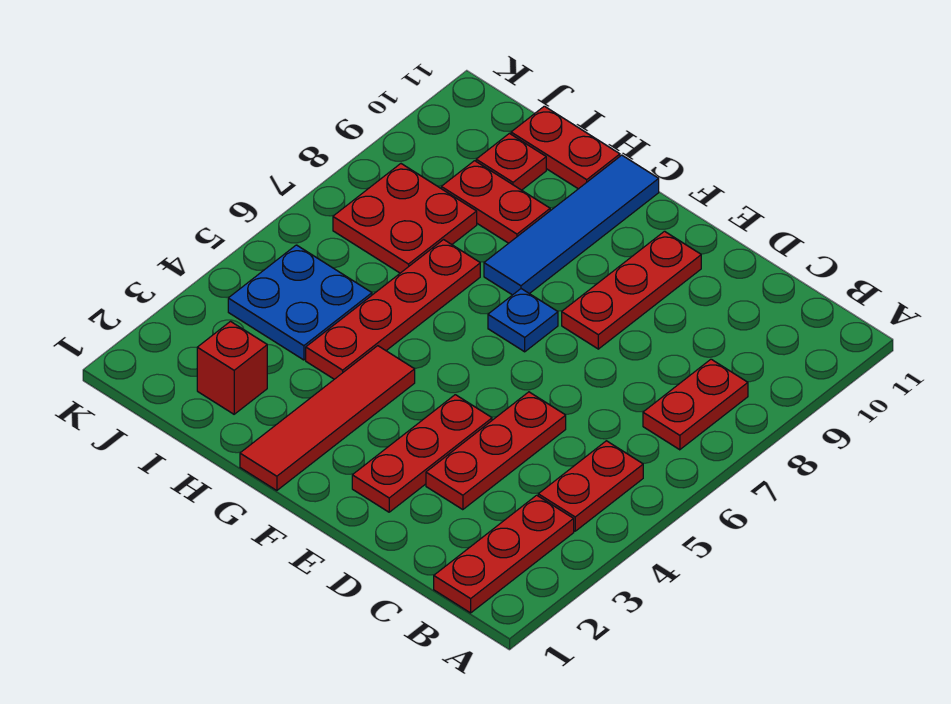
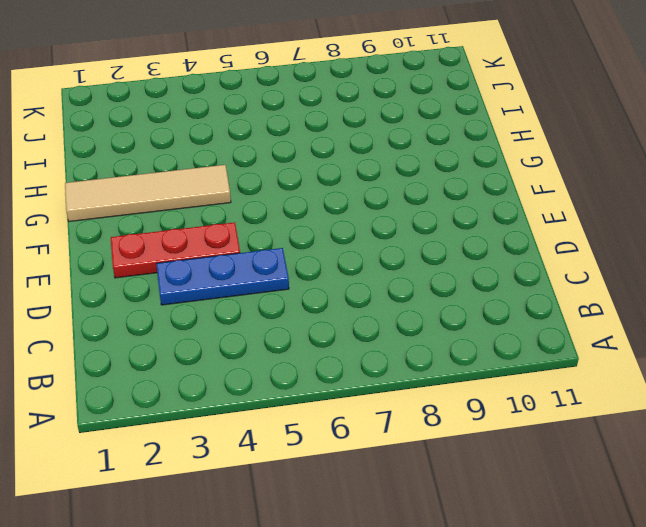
blue 1x3 plate [156,248,289,305] -> red 1x3 plate [426,392,566,510]
tan 1x4 tile [65,165,231,222] -> red 1x4 tile [240,346,415,491]
none -> red 1x3 plate [434,495,574,613]
none -> red 1x2 plate [538,441,643,531]
none -> red 1x2 plate [643,359,748,450]

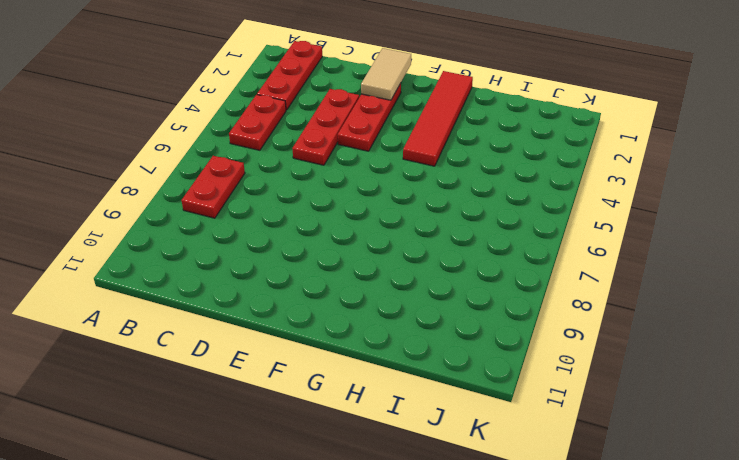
tan 1x2 tile [361,48,411,100] -> none
none -> red 1x3 plate [562,231,701,349]
none -> blue 1x1 plate [488,289,558,352]
none -> blue 1x4 tile [484,155,659,295]

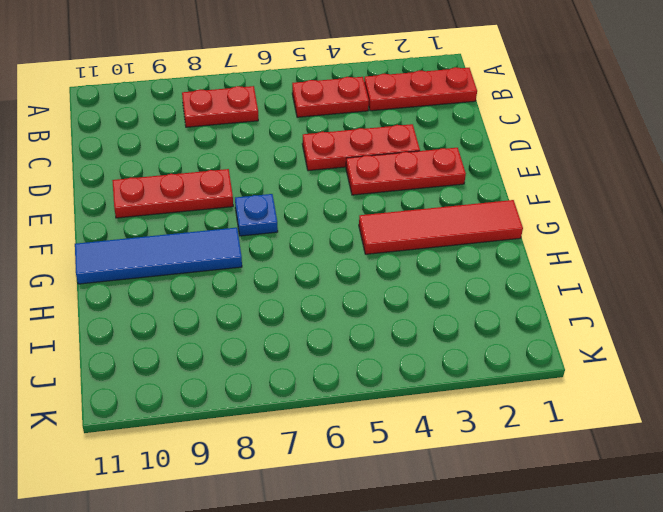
none -> red 1x4 plate [306,240,480,379]
none -> red 1x2 plate [441,161,550,243]
none -> red 1x2 plate [511,106,620,189]

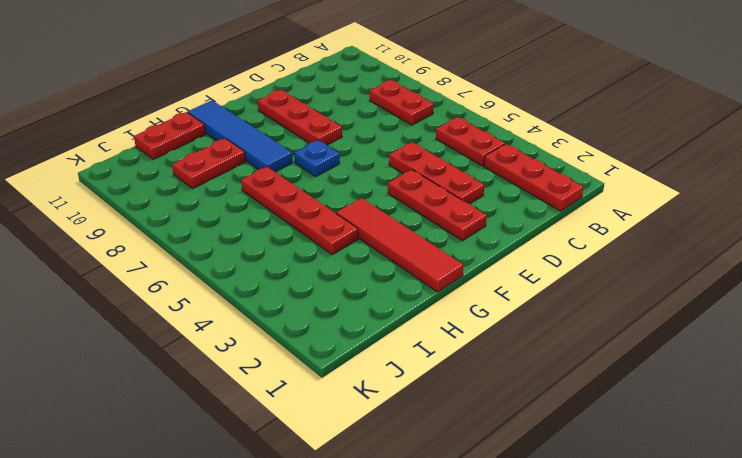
none -> red 1x1 brick [197,322,267,414]
none -> blue 2x2 plate [228,245,372,360]
none -> red 2x2 plate [333,164,477,273]

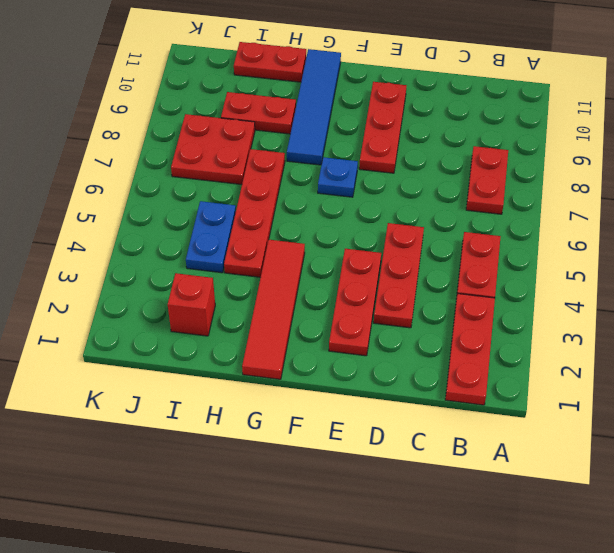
blue 1x2 plate [186,201,236,273] -> blue 2x2 plate [228,245,372,360]
none -> red 1x1 plate [476,134,546,190]

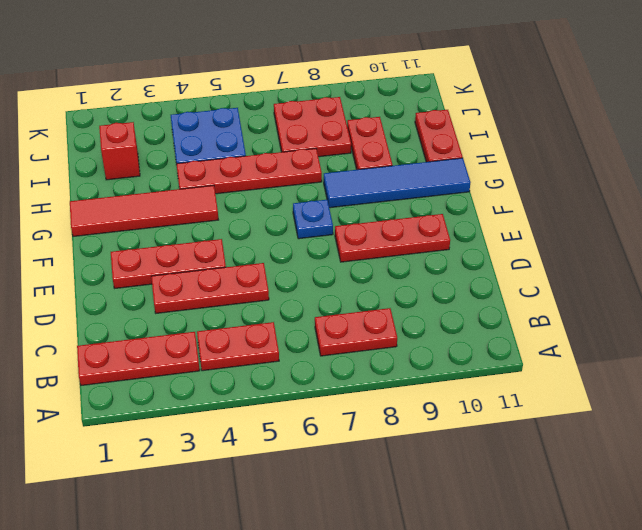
none -> red 1x1 plate [476,134,546,190]

